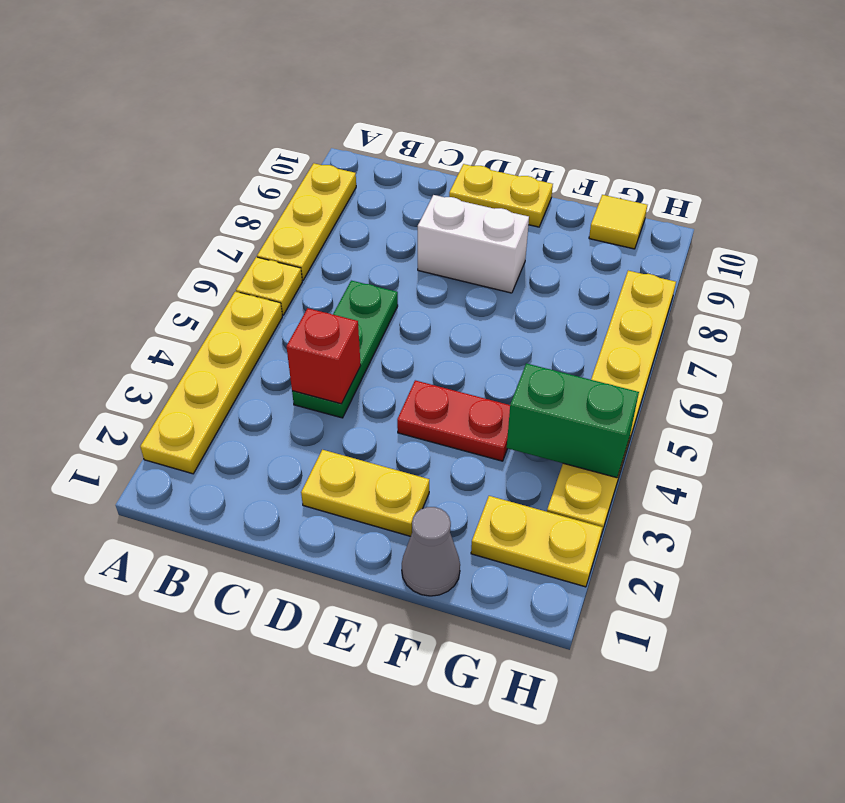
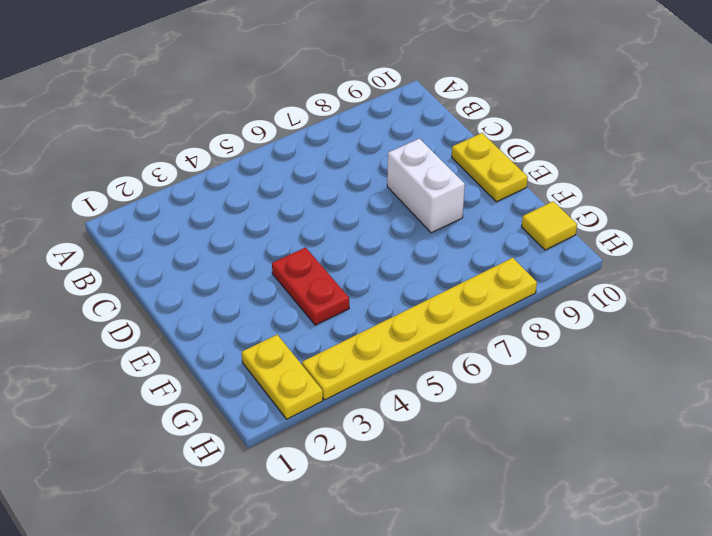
none -> yellow 1x4 plate [140,292,282,474]
none -> yellow 1x1 plate [236,257,302,315]
none -> yellow 1x3 plate [257,163,356,280]

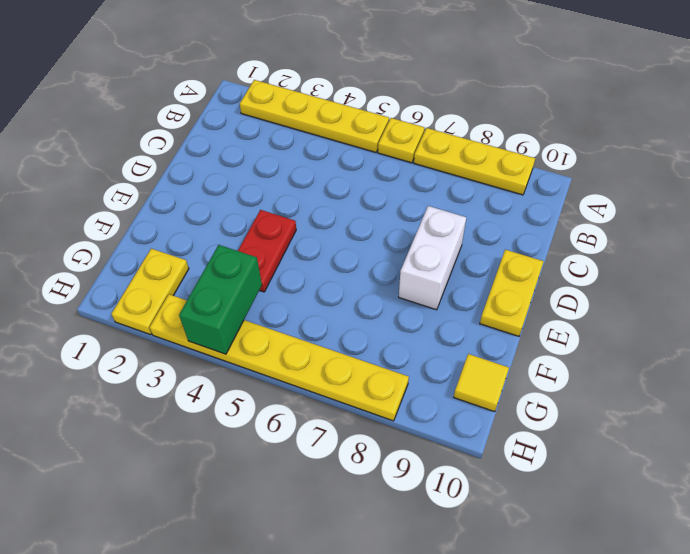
none -> green 1x3 plate [292,281,398,418]
none -> yellow 1x2 plate [301,450,429,536]
none -> grey 1x1 cone [402,507,460,596]

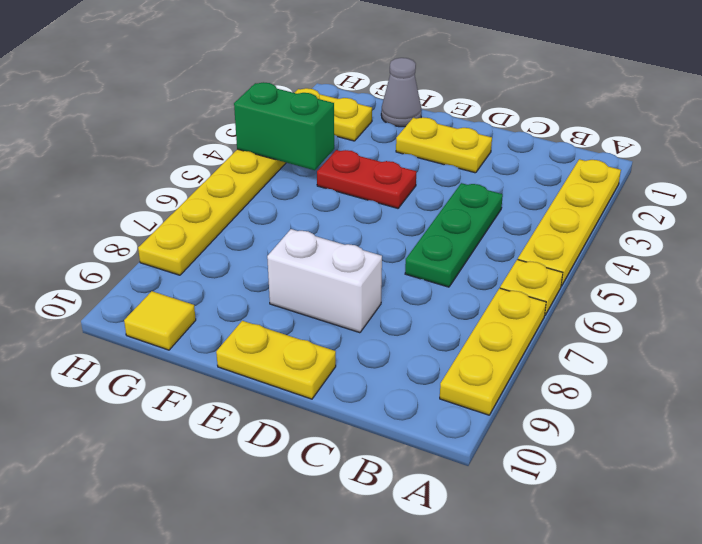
none -> red 1x1 brick [286,308,361,404]

